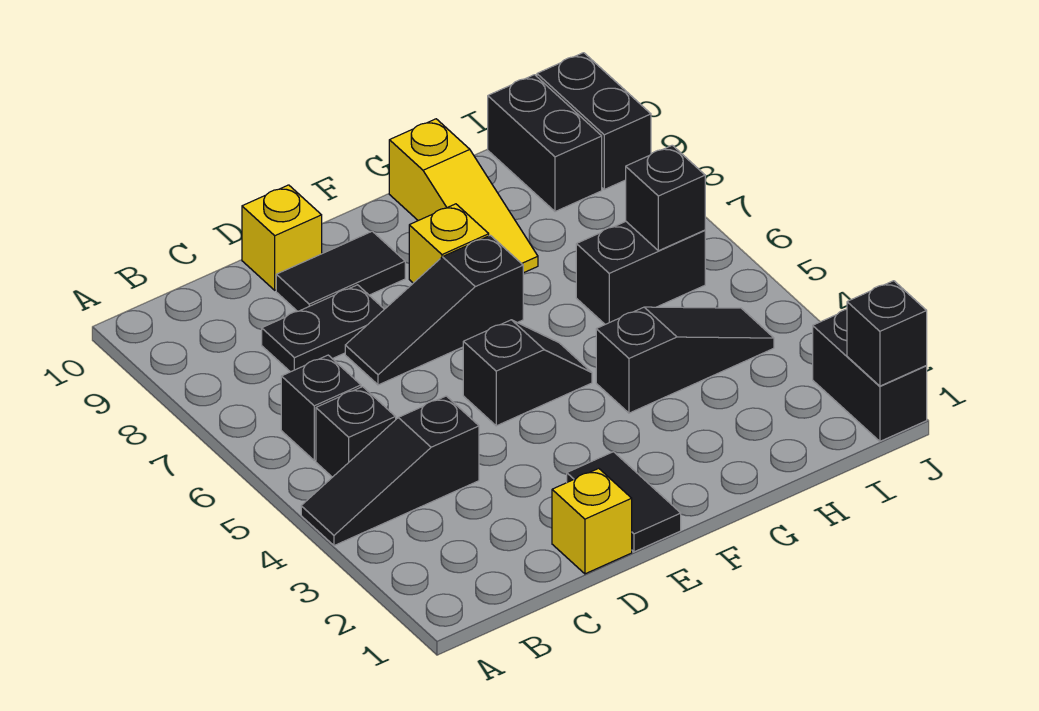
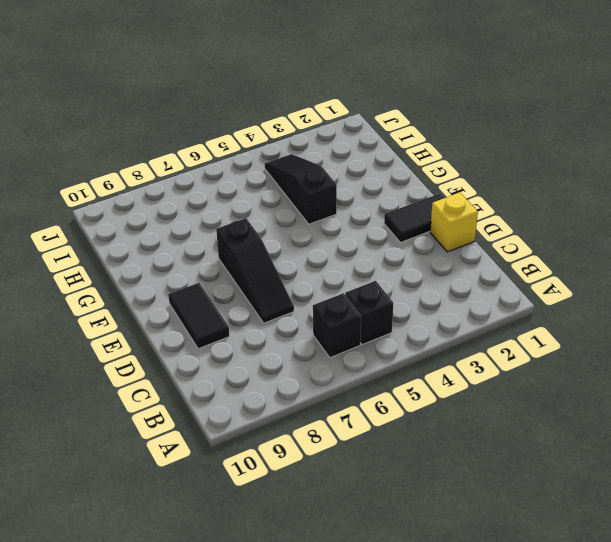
none -> black 1x3 slope [301,396,479,546]
none -> black 1x2 plate [262,285,384,372]
none -> yellow 1x1 brick [242,185,322,290]

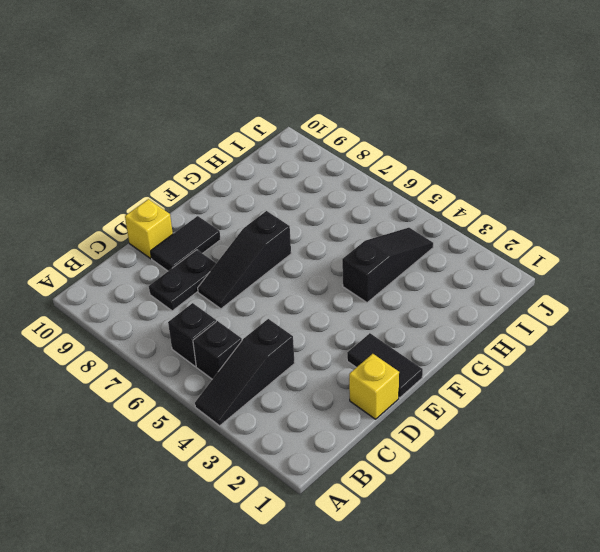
none -> black 1x2 slope [463,320,592,426]
none -> yellow 1x1 brick [409,204,489,283]
none -> yellow 1x3 slope [389,119,538,273]

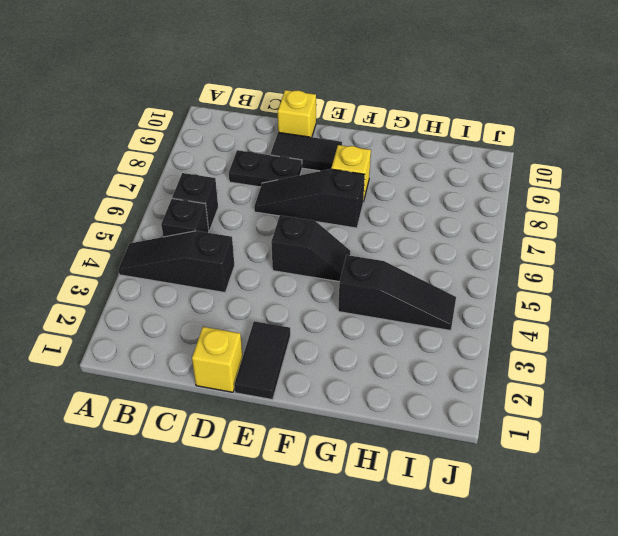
none -> yellow 1x3 slope [389,119,538,273]
none -> black 1x2 brick [576,222,705,324]
none -> black 1x2 brick [488,75,602,212]

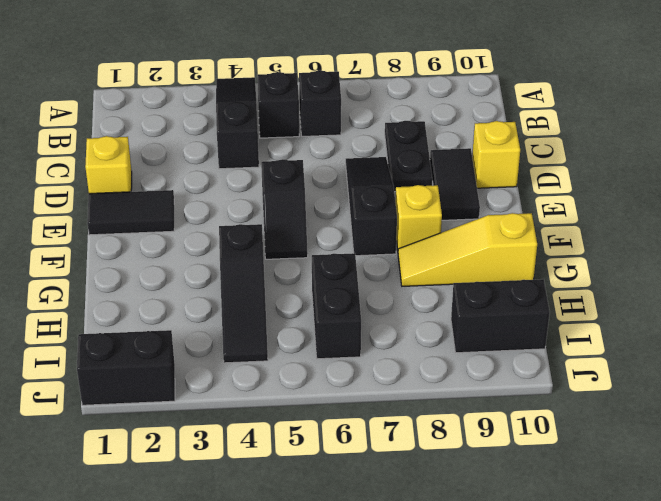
none -> black 1x2 brick [537,53,651,189]
none -> black 1x1 brick [626,145,705,251]
none -> black 1x1 brick [847,281,927,386]

